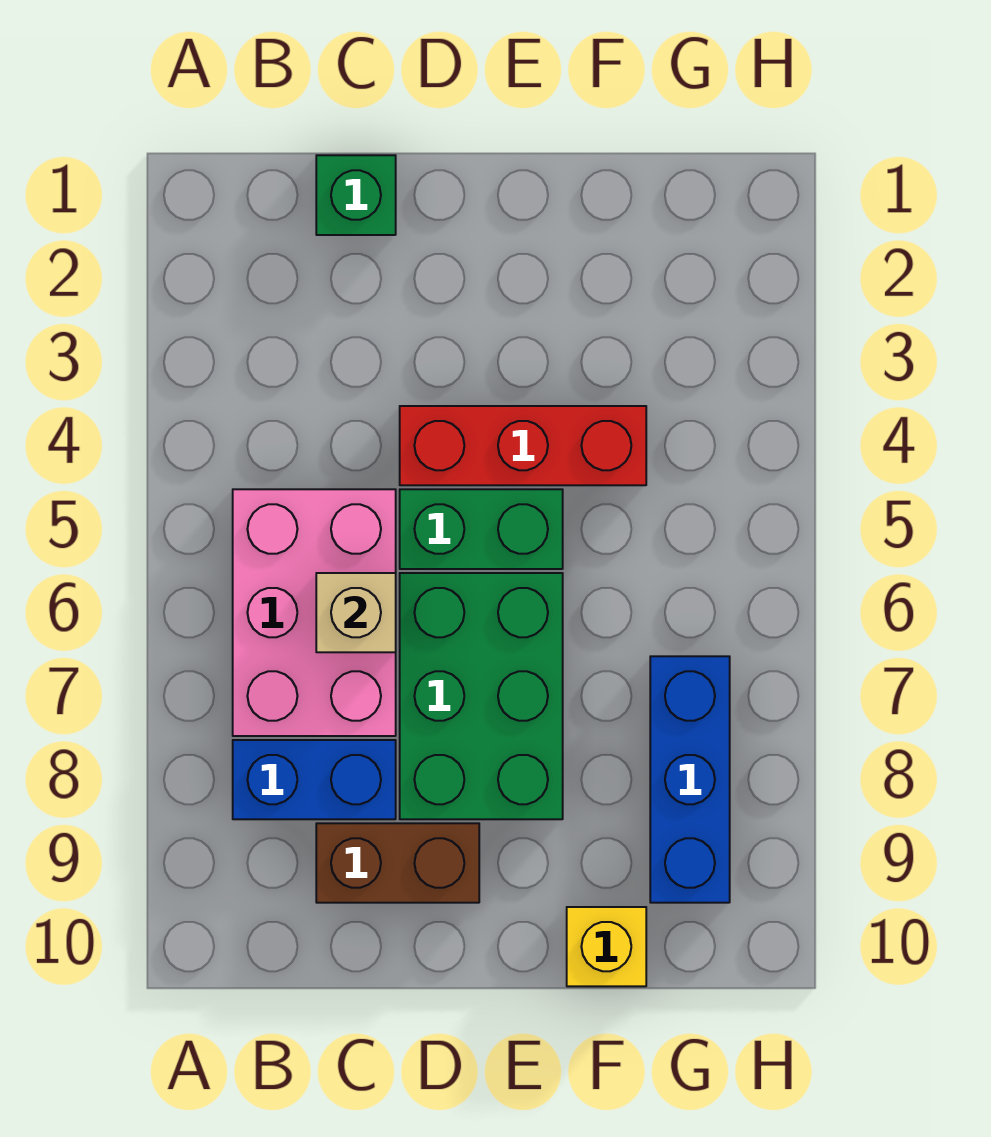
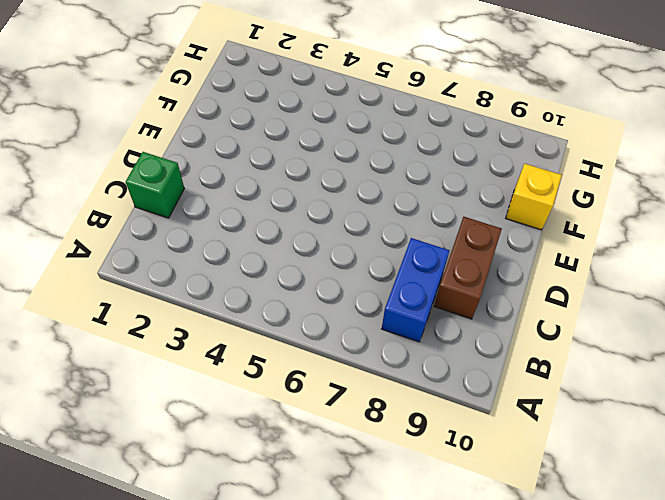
none -> pink 2x3 brick [233,489,396,736]
none -> red 1x3 brick [400,406,646,485]

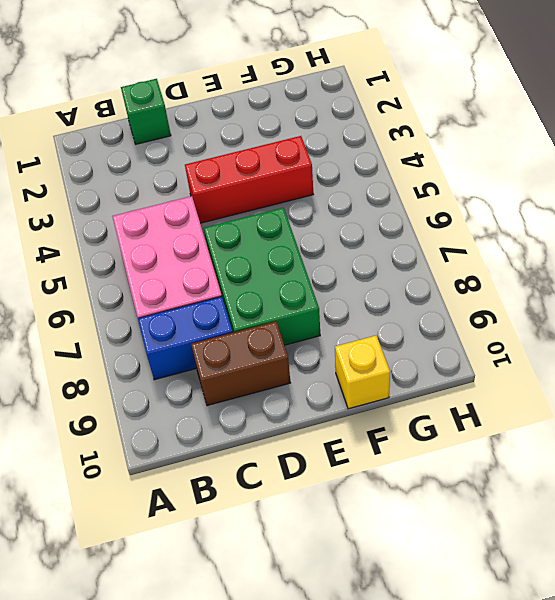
none -> green 1x2 brick [400,489,563,569]
none -> blue 1x3 brick [650,656,730,903]

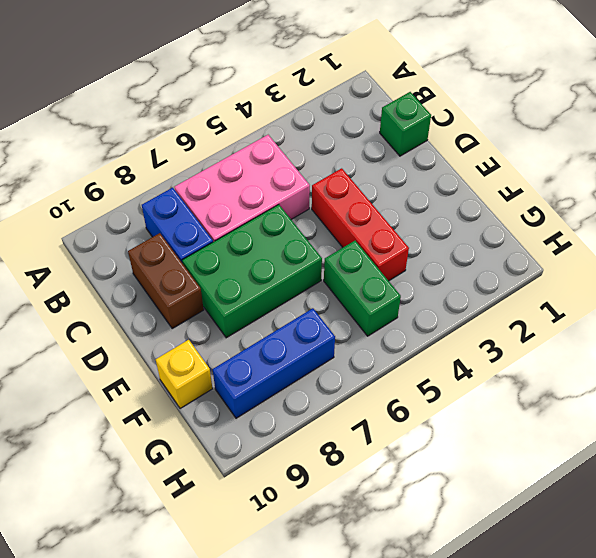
green 1x2 brick [324,241,401,336] -> green 1x2 brick moved to [400,489,563,569]
none -> tan 1x1 brick [316,573,396,652]

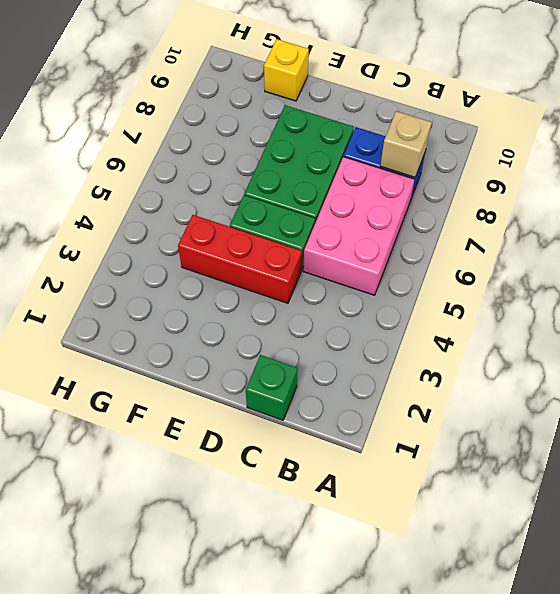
tan 1x1 brick [380,111,432,177] -> tan 1x1 brick moved to [316,573,396,652]
none -> brown 1x2 brick [316,823,479,903]
none -> blue 1x3 brick [650,656,730,903]

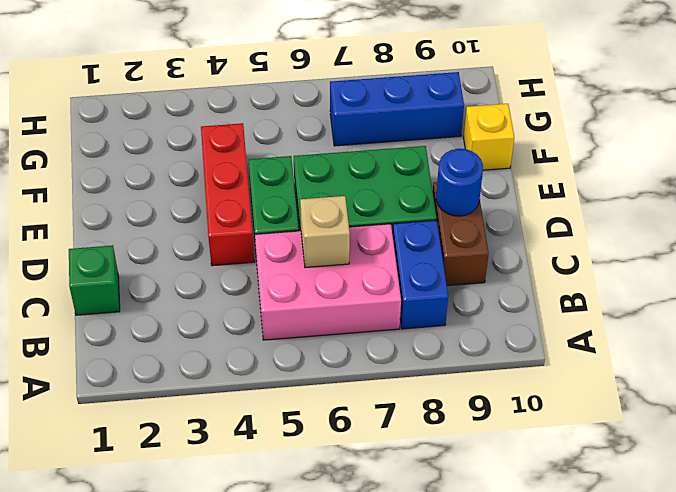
blue 1x1 round brick [436,149,483,216] -> none

